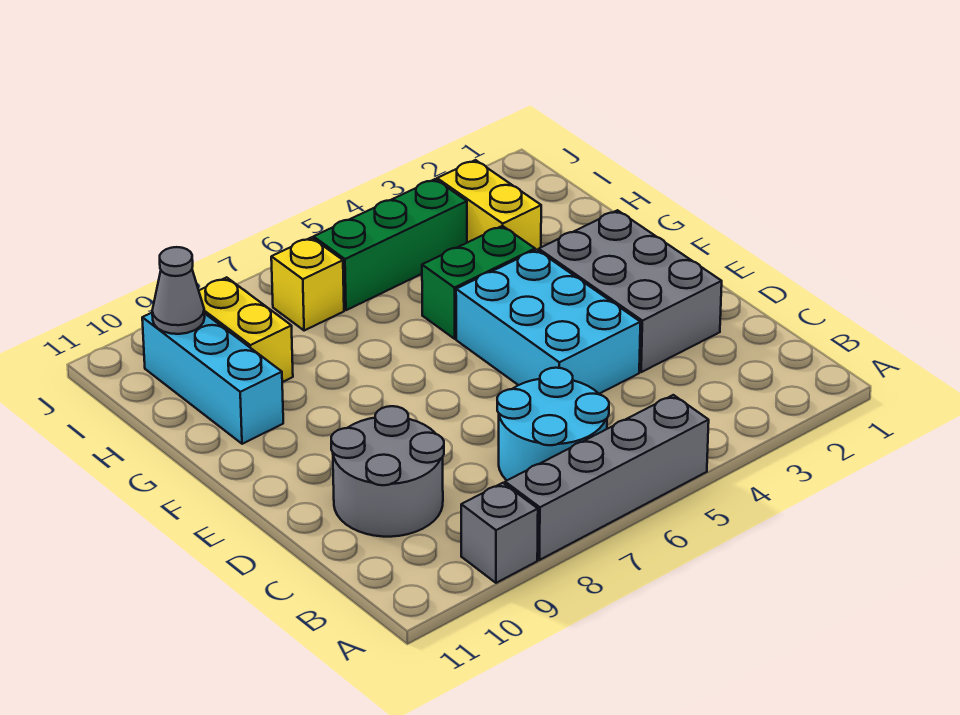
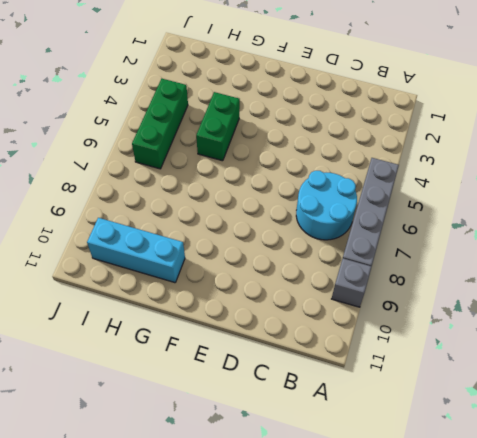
none -> grey 2x2 round brick [331,406,444,537]
none -> grey 2x3 brick [539,210,722,372]
none -> cyan 2x3 brick [456,250,640,394]

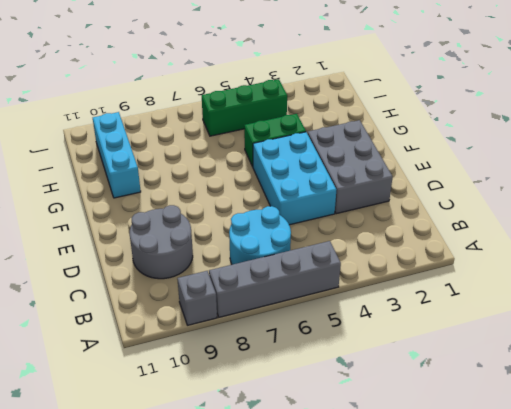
none -> yellow 1x2 brick [437,160,541,251]
none -> yellow 1x2 brick [199,277,293,382]
none -> yellow 1x1 brick [271,237,344,331]

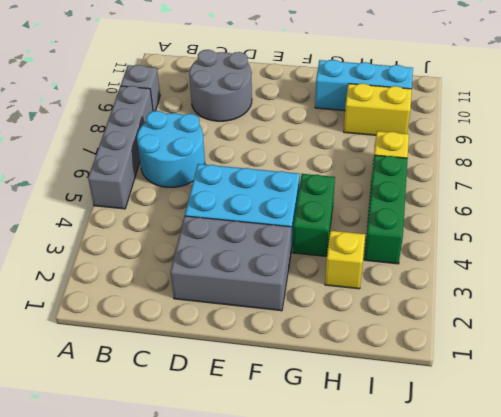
yellow 1x1 brick [325,231,365,289] -> yellow 1x2 brick [437,160,541,251]
none -> grey 1x1 cone [152,247,205,334]

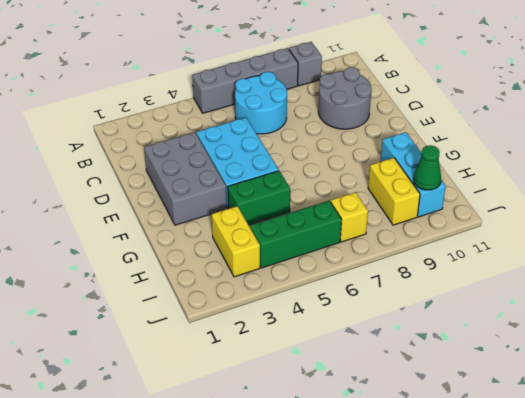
green 1x1 cone [413,145,441,190] -> grey 1x1 cone [152,247,205,334]

